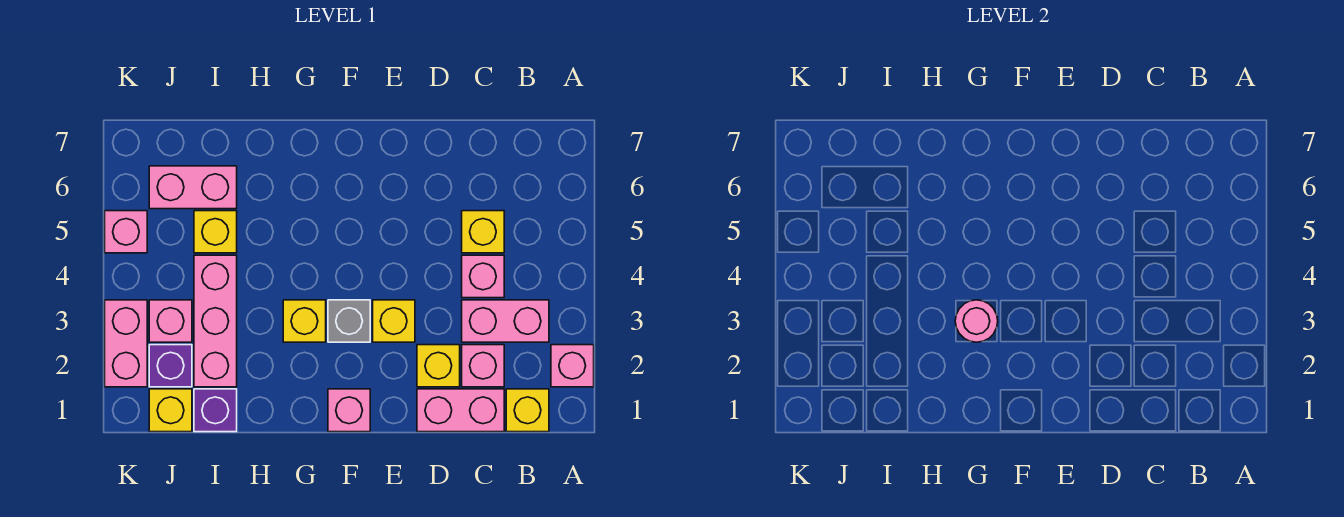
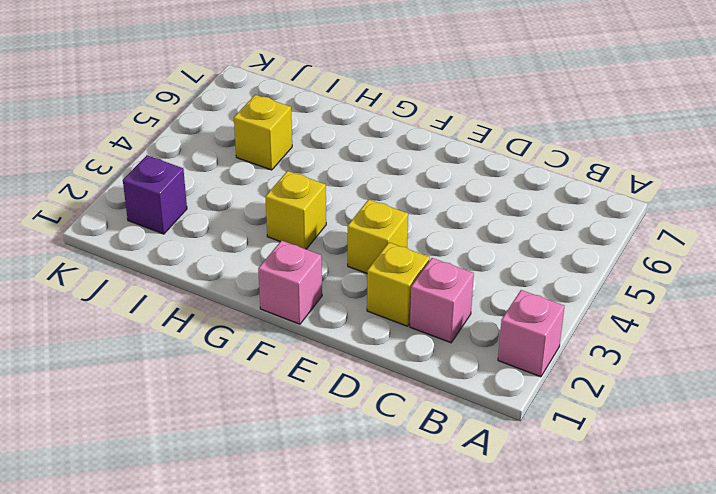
none -> yellow 1x1 brick [506,389,549,432]
none -> pink 1x2 brick [462,300,549,342]
none -> pink 1x2 brick [417,389,504,432]

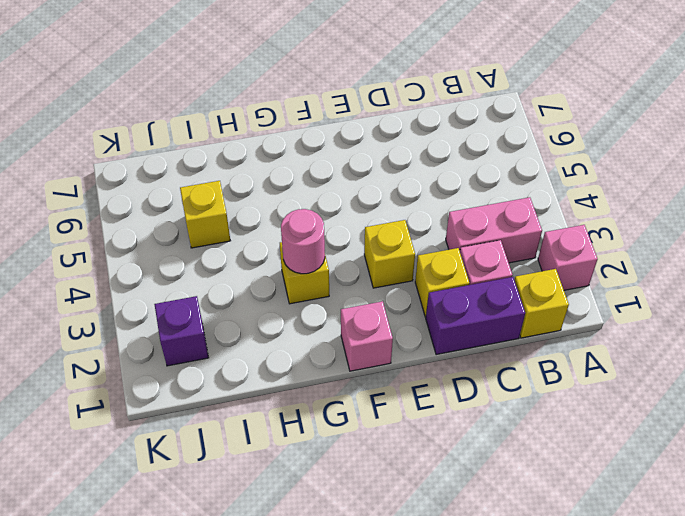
purple 1x2 brick [426,277,525,355] -> pink 1x2 brick [417,389,504,432]
none -> pink 1x1 brick [462,255,504,298]
none -> yellow 1x1 brick [462,211,504,253]
none -> grey 1x1 brick [328,300,370,342]

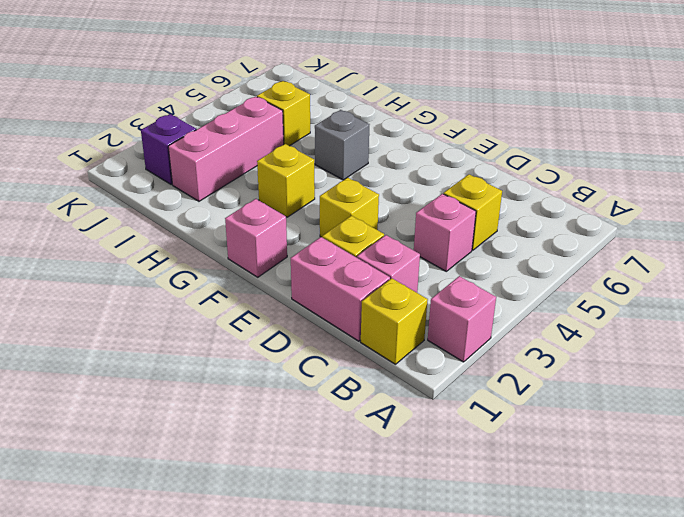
grey 1x1 brick [315,110,370,180] -> grey 1x1 brick moved to [328,300,370,342]
none -> pink 1x2 brick [462,300,549,342]
none -> purple 1x1 brick [194,389,237,432]
none -> pink 1x2 brick [149,166,237,209]

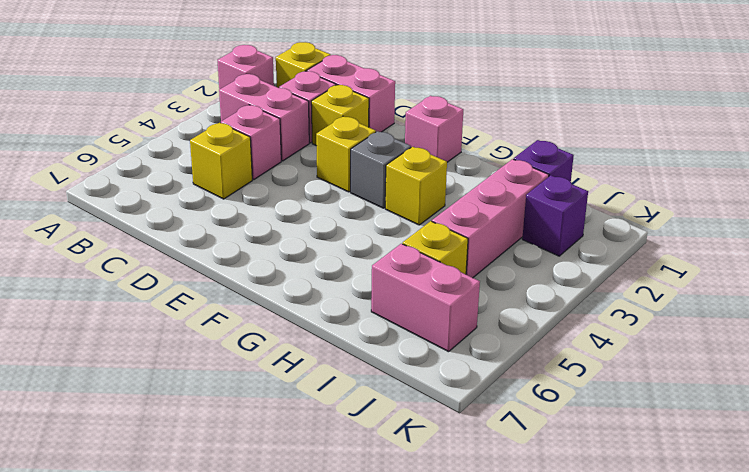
none -> yellow 1x1 brick [149,389,192,432]
none -> pink 1x1 brick [149,300,192,342]
none -> pink 1x2 brick [105,300,147,387]

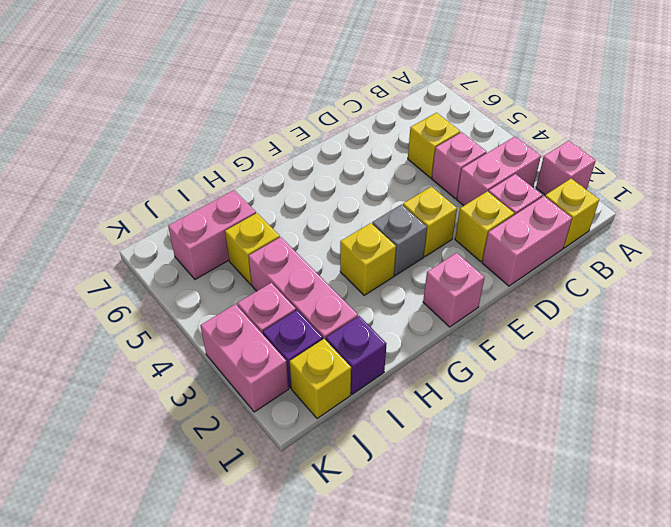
none -> pink 1x1 brick [105,211,147,253]
none -> pink 1x1 round brick [955,300,998,342]

